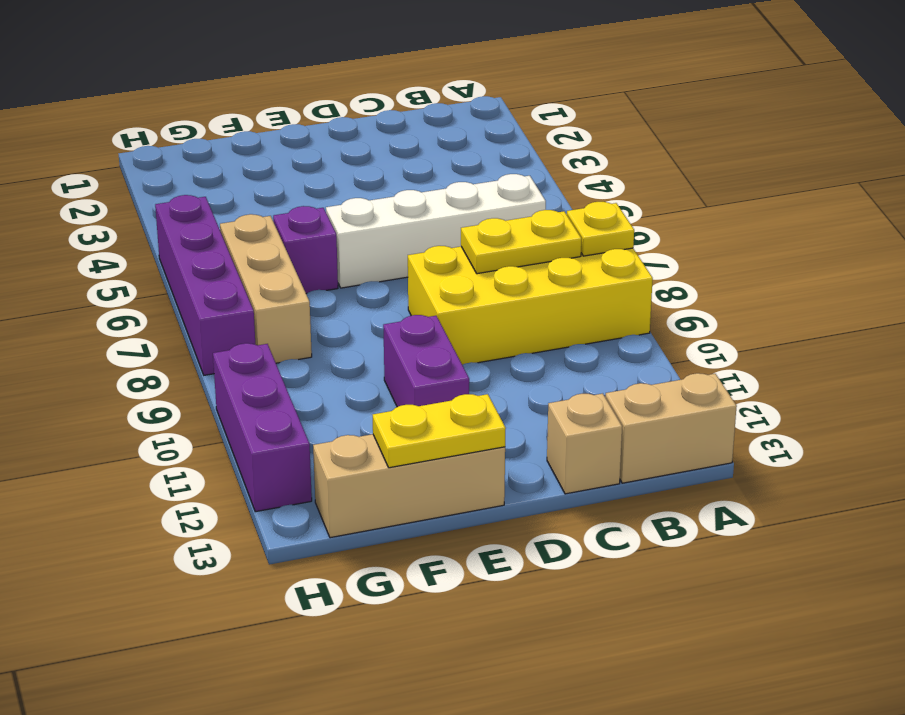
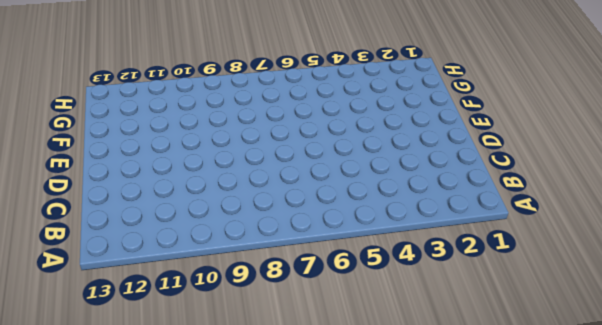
none -> yellow 2x4 brick [408,246,653,365]
none -> tan 1x2 brick [605,373,737,483]
none -> white 1x4 brick [326,174,546,288]

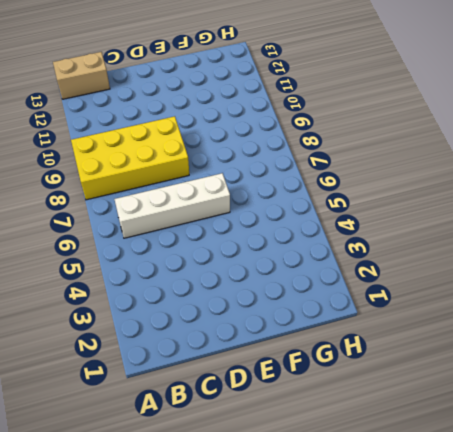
none -> tan 1x1 brick [547,394,622,494]
none -> purple 1x2 brick [383,315,469,407]
none -> tan 1x3 brick [313,434,505,538]

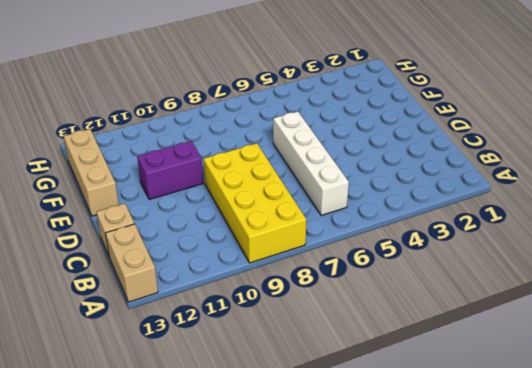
none -> purple 1x1 brick [273,206,338,294]
none -> tan 1x3 brick [220,214,312,363]
none -> purple 1x4 brick [155,195,255,375]

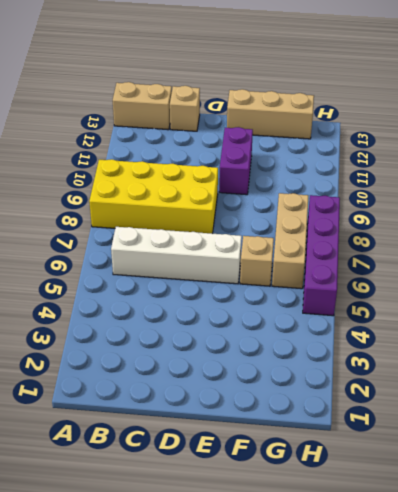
tan 1x1 brick [240,236,274,286] -> purple 1x1 brick [273,206,338,294]
none -> purple 1x3 brick [213,343,312,512]
none -> yellow 1x1 plate [567,202,634,256]
none -> yellow 1x2 plate [461,210,581,274]

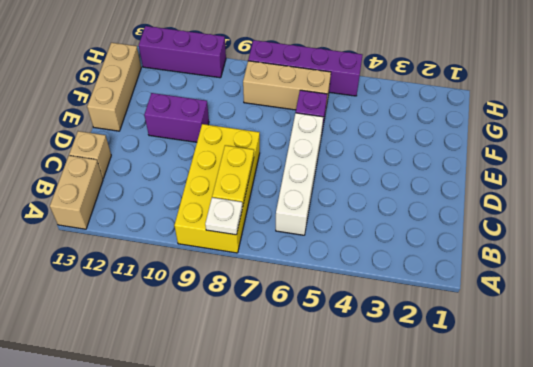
white 1x1 plate [205,198,242,235] -> yellow 1x1 plate [567,202,634,256]
none -> yellow 1x2 plate [373,394,506,468]

